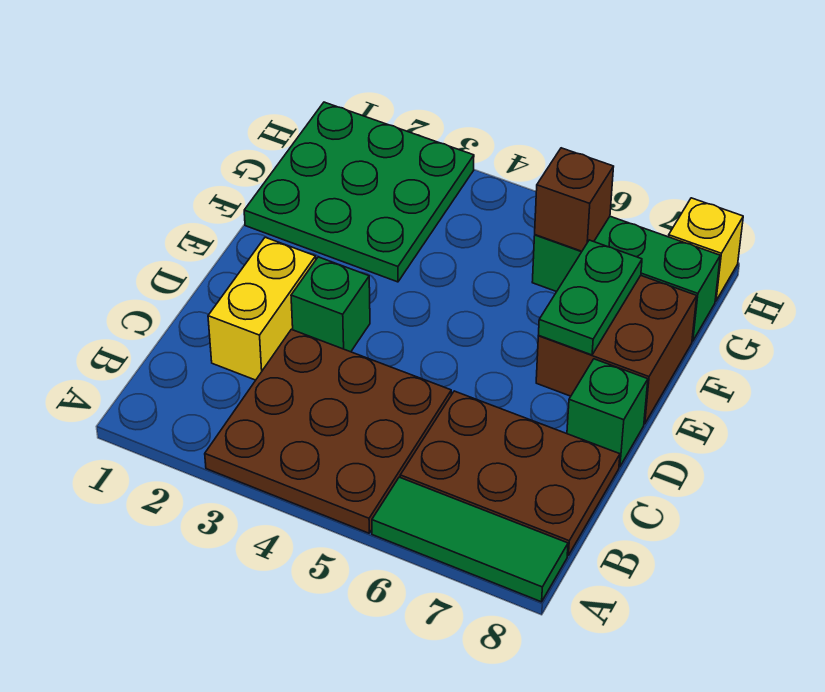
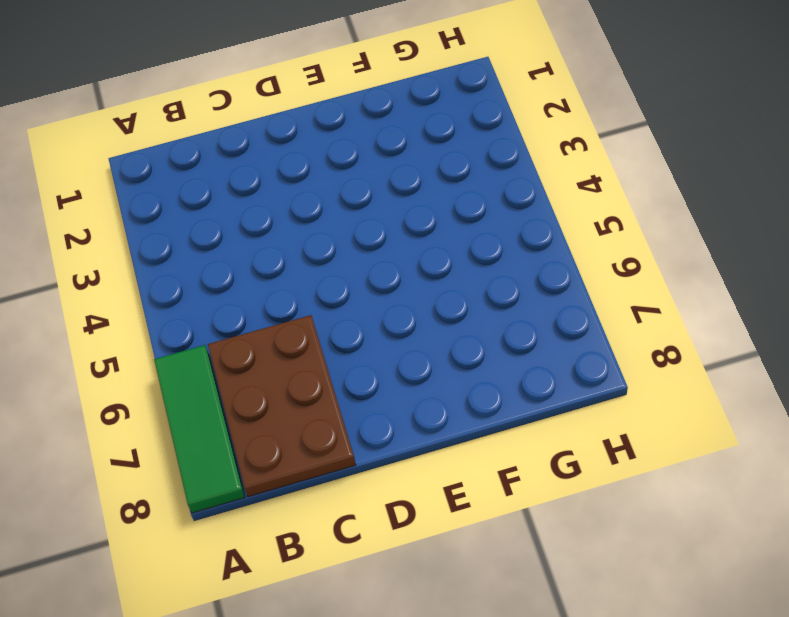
none -> brown 3x3 plate [205,329,451,533]
none -> yellow 1x2 brick [208,237,316,380]
none -> green 1x1 brick [291,257,370,352]

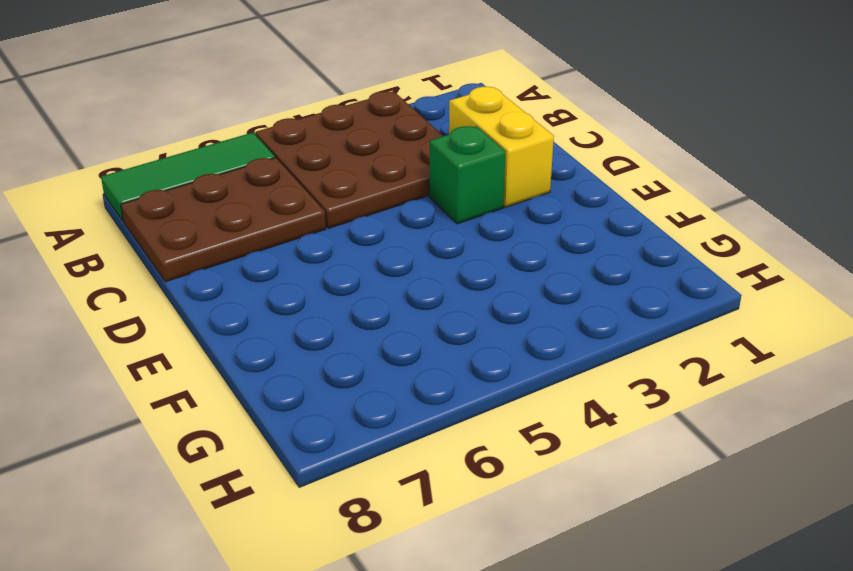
none -> green 1x1 brick [567,359,648,467]
none -> brown 2x2 brick [536,275,697,424]
none -> green 3x3 plate [244,102,474,282]

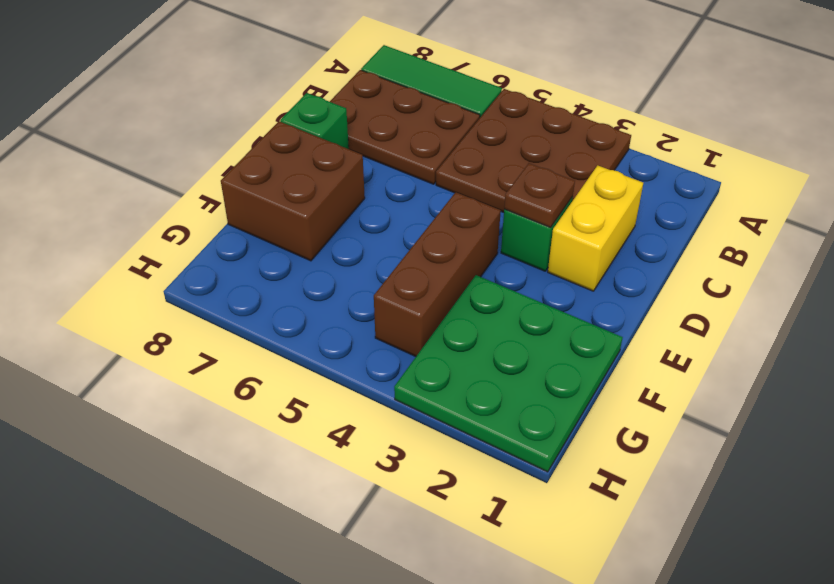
brown 1x1 plate [504,163,575,227] -> none
brown 1x3 brick [374,192,501,356] -> none
none -> green 1x3 brick [532,216,720,341]
none -> yellow 1x1 brick [669,198,743,301]
none -> green 1x2 plate [539,240,642,355]

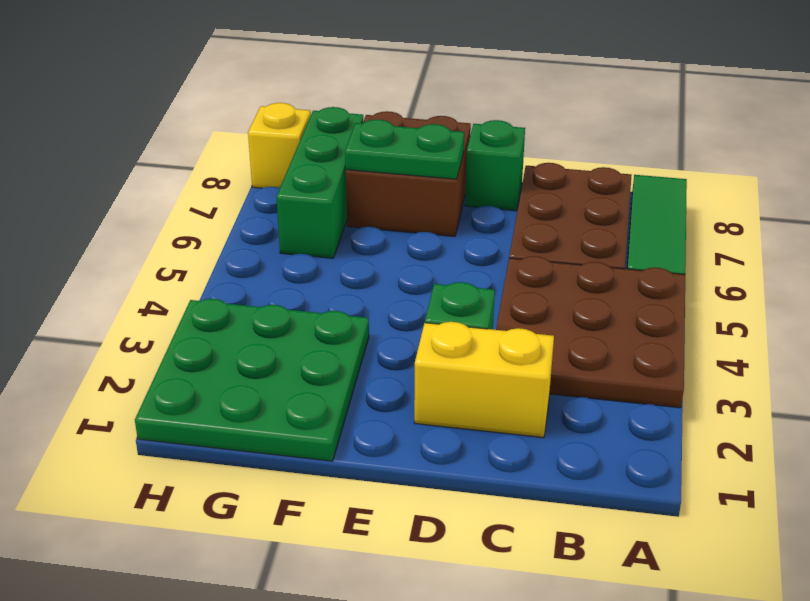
none -> brown 1x1 brick [535,148,614,251]

